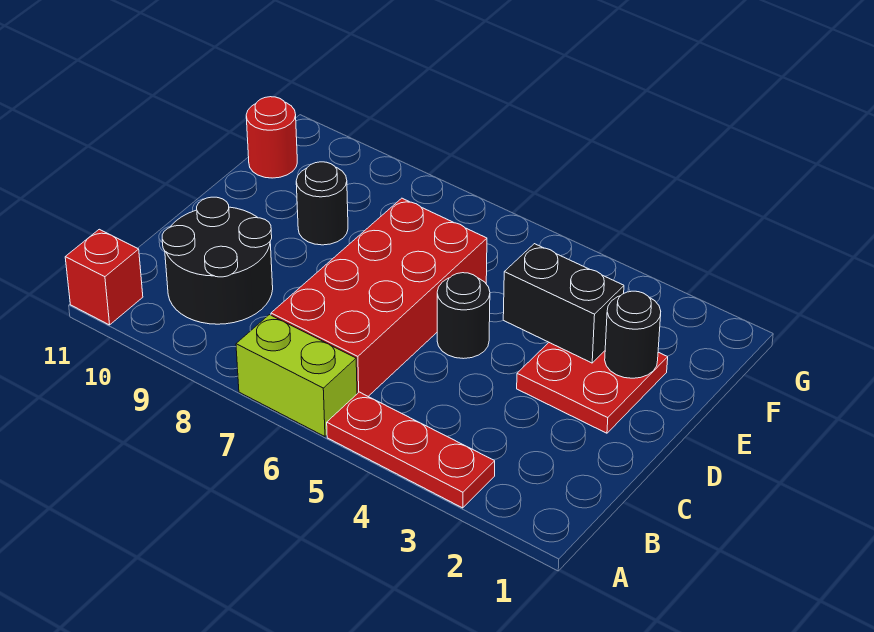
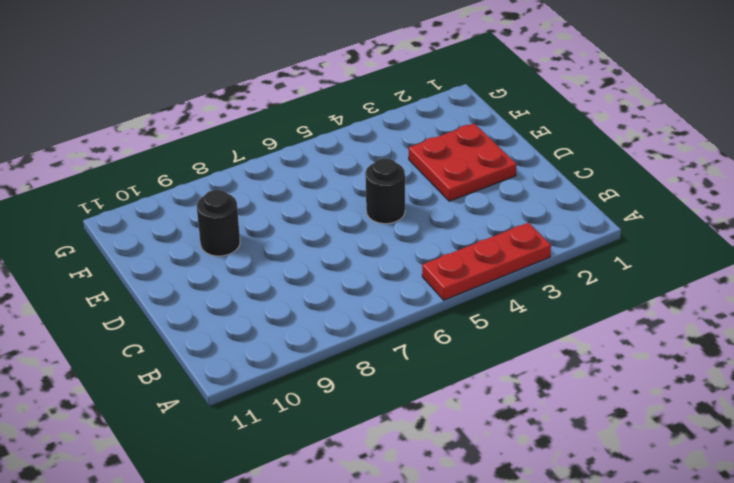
none -> lime 1x2 brick [236,315,357,436]
none -> red 1x1 brick [65,229,143,325]

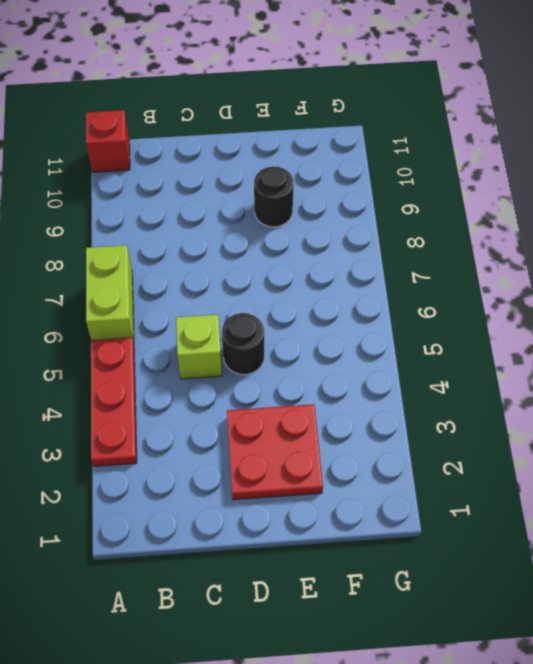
lime 1x1 brick [176,315,222,379] -> none
none -> red 2x4 brick [271,198,487,396]
none -> black 2x2 round brick [162,197,273,324]

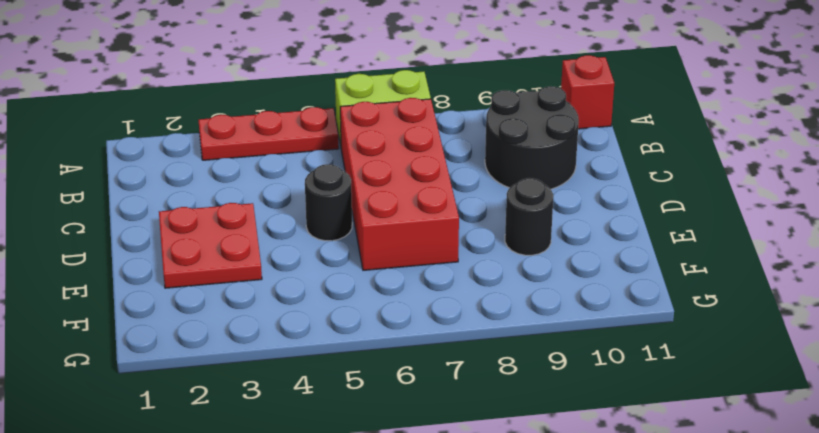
none -> red 1x1 round brick [246,97,297,178]
none -> black 1x1 round brick [605,291,661,378]

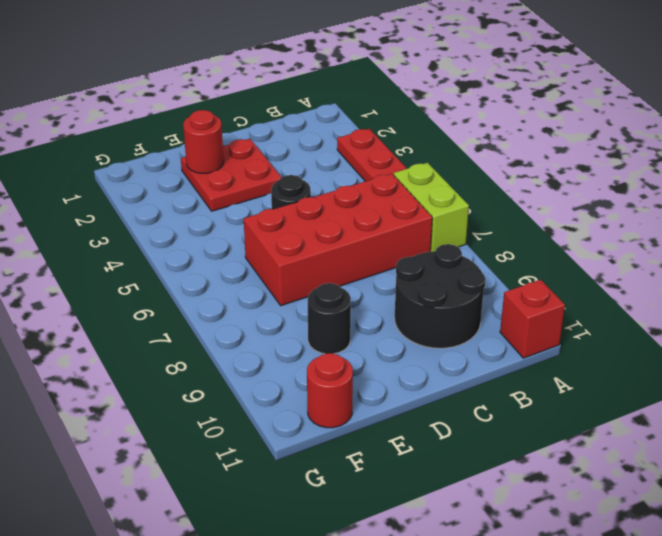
red 1x1 round brick [183,110,224,173] -> black 1x1 round brick [605,291,661,378]
none -> black 1x2 brick [503,244,624,363]

